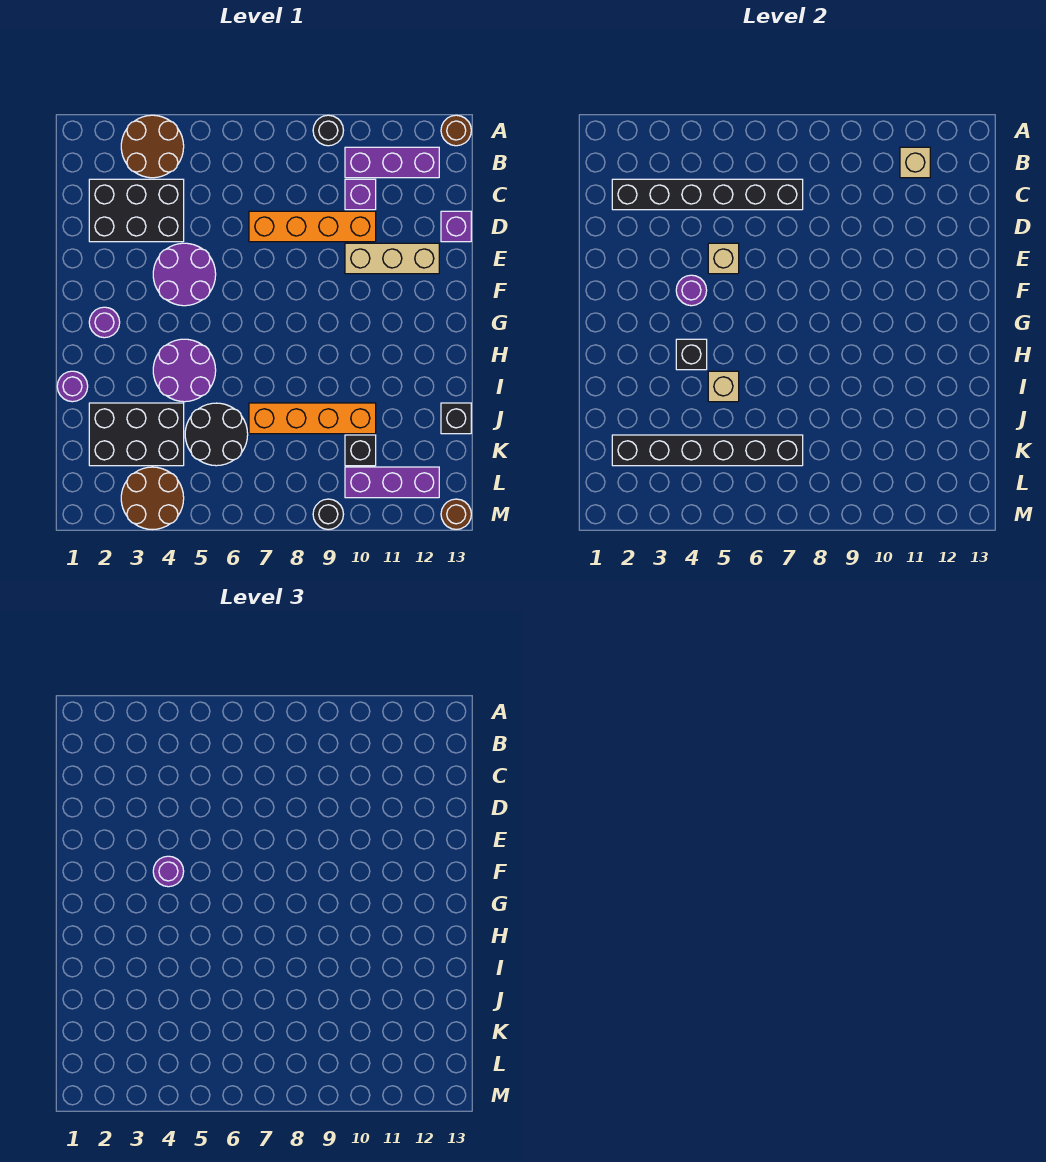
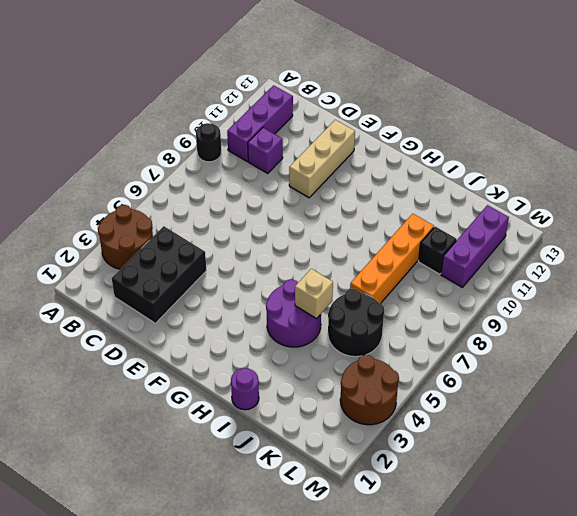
none -> brown 1x1 round brick [441,115,471,146]
none -> orange 1x4 brick [249,211,376,242]
none -> purple 1x1 brick [441,211,471,242]
none -> purple 2x2 round brick [153,243,216,306]

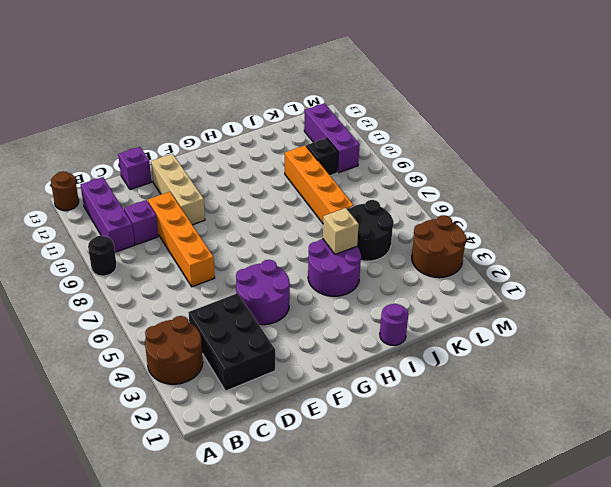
none -> purple 1x1 round brick [89,307,120,338]
none -> black 2x3 brick [89,403,184,466]
none -> black 1x1 brick [441,403,471,434]
none -> black 1x1 round brick [313,499,344,530]

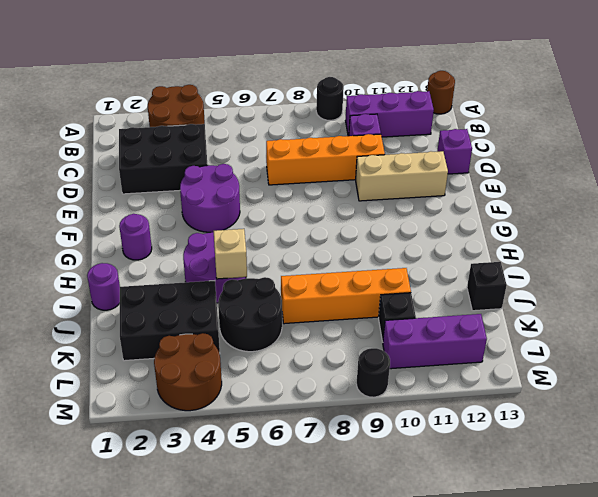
none -> brown 1x1 round brick [441,499,471,529]
none -> tan 1x1 brick [900,147,930,178]
none -> black 1x6 brick [612,179,803,210]
none -> tan 1x1 brick [708,243,739,274]

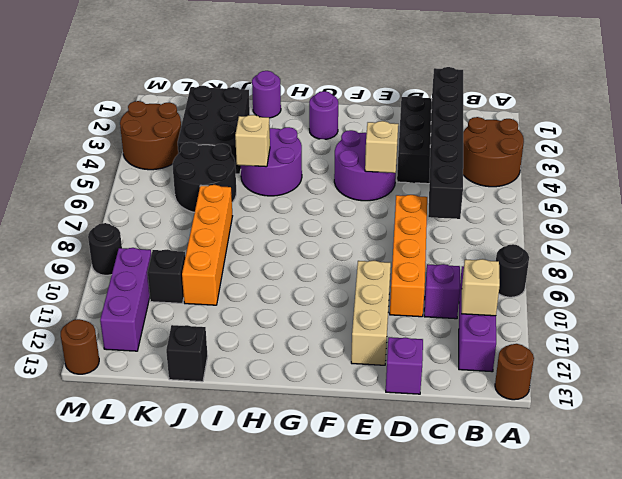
none -> purple 1x1 round brick [676,275,707,306]
none -> black 1x1 brick [676,339,707,370]
none -> black 1x6 brick [612,435,803,466]
none -> purple 1x1 round brick [153,856,184,887]

